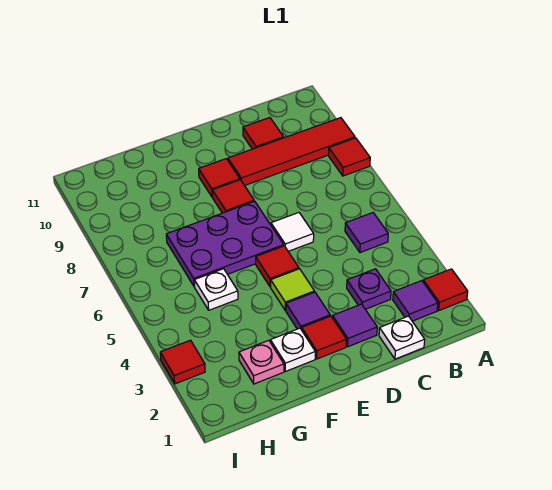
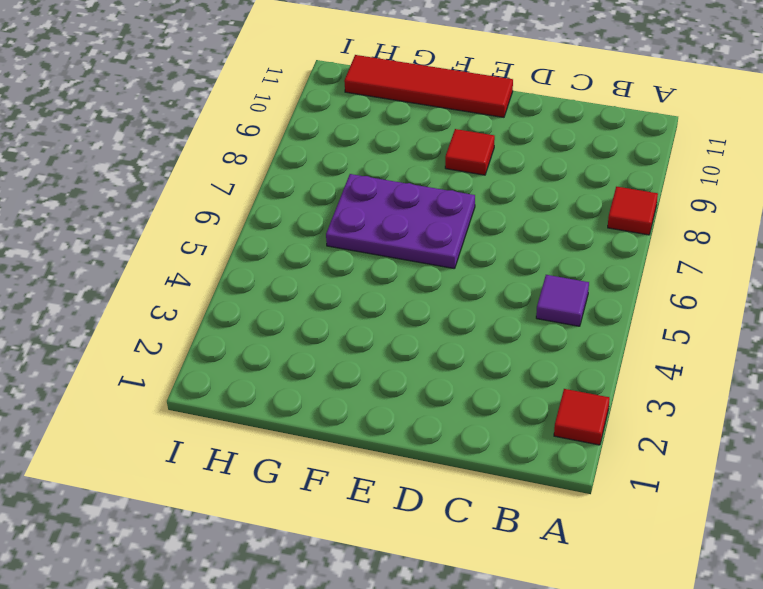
red 1x4 tile [344,55,513,117] -> red 1x4 tile moved to [228,118,355,185]
none -> purple 1x1 tile [393,281,438,321]
none -> white 1x1 plate [379,316,425,359]
none -> purple 1x1 plate [347,269,391,309]

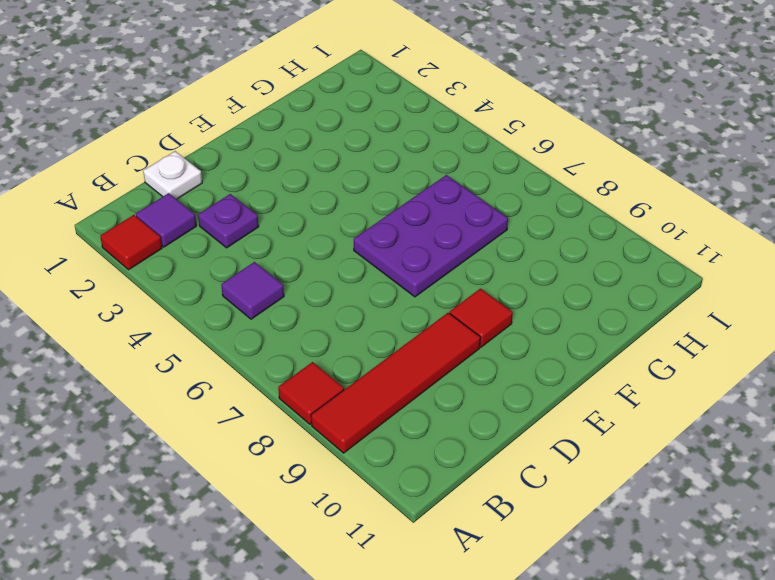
none -> red 1x1 tile [243,118,284,149]
none -> purple 1x1 tile [332,304,377,347]
none -> white 1x1 tile [271,213,314,251]

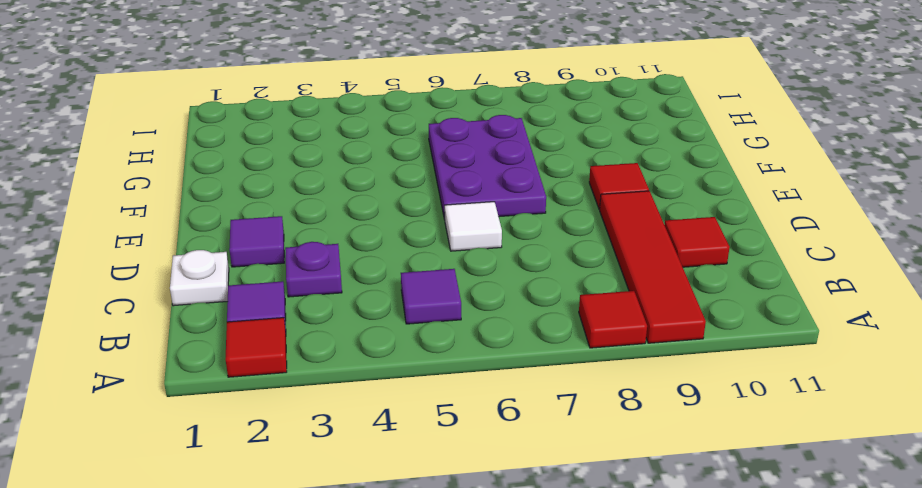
none -> red 1x1 tile [302,316,346,359]
none -> purple 1x1 tile [286,292,330,330]
none -> lime 1x1 tile [271,269,314,310]

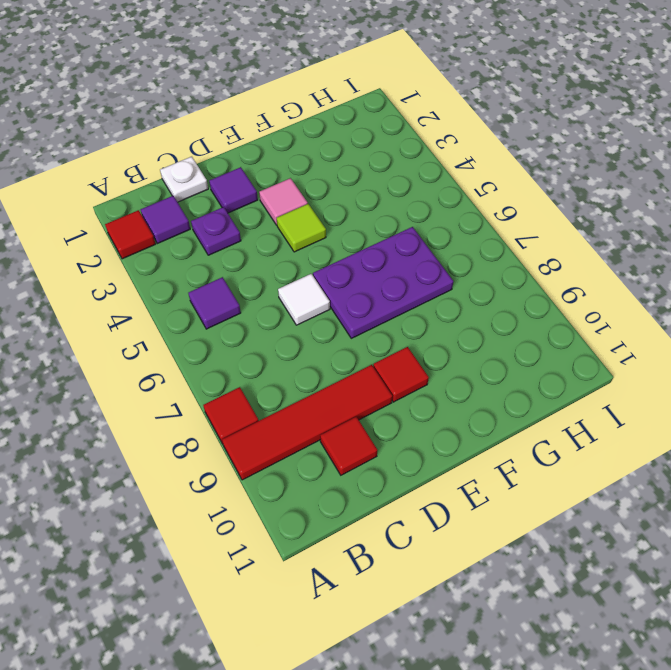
pink 1x1 tile [259,178,308,225] -> purple 1x1 tile [286,292,330,330]
none -> red 1x1 tile [302,316,346,359]
none -> red 1x1 tile [256,246,299,287]
none -> red 1x1 tile [212,180,254,213]

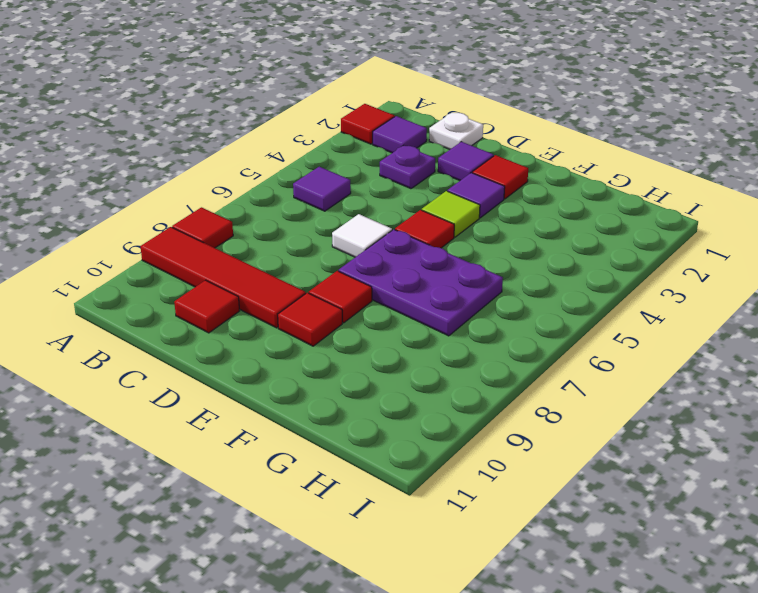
none -> white 1x1 plate [270,328,315,371]
none -> pink 1x1 plate [239,340,284,384]
none -> white 1x1 plate [194,269,238,310]

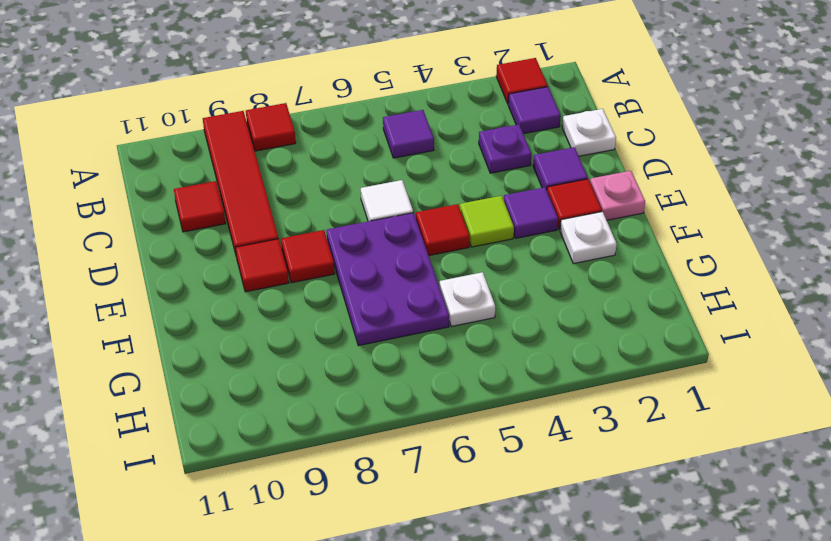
pink 1x1 plate [590,171,645,220] -> pink 1x1 plate moved to [239,340,284,384]
none -> red 1x1 tile [160,340,205,384]

